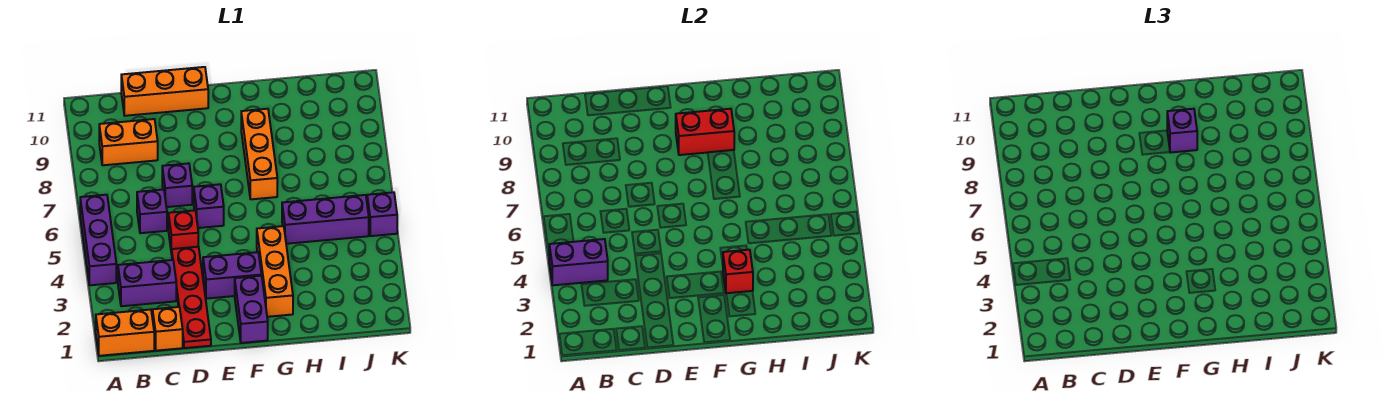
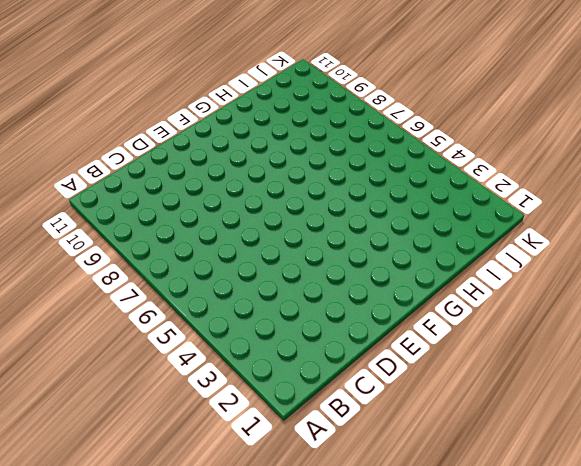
none -> orange 1x2 brick [96,310,154,356]
none -> purple 1x3 brick [80,195,116,285]
none -> purple 1x2 brick [118,260,176,306]

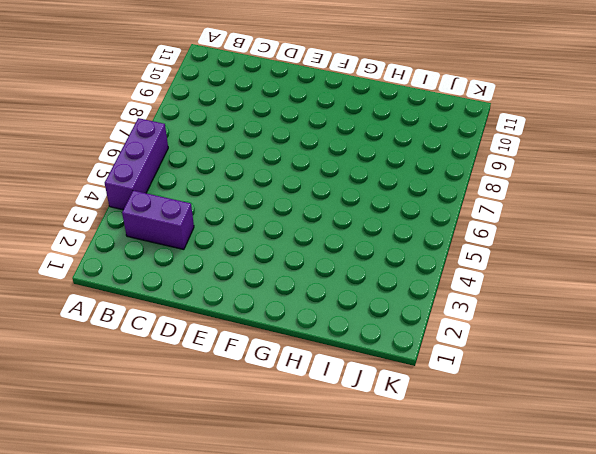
none -> orange 1x2 brick [96,310,154,356]
none -> orange 1x2 brick [99,119,158,165]
none -> orange 1x1 brick [153,307,183,351]

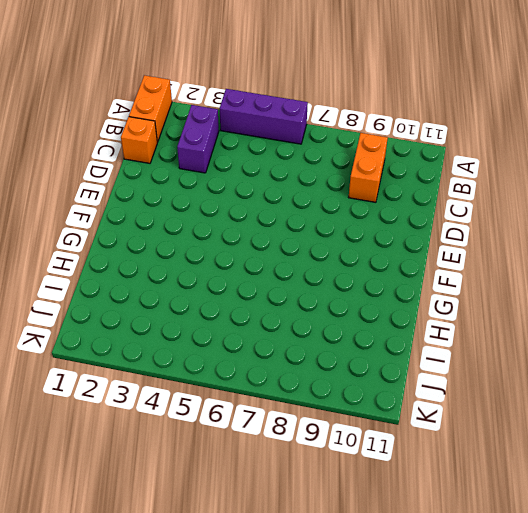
none -> purple 1x1 brick [137,189,167,233]
none -> orange 1x3 brick [121,67,208,116]
none -> red 1x4 plate [172,247,211,348]

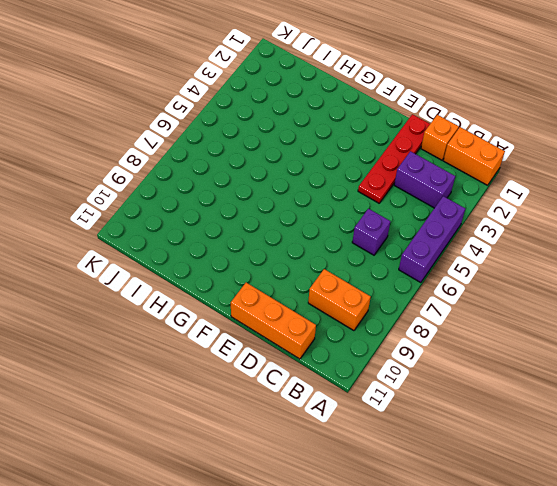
none -> red 1x1 brick [168,210,198,254]
none -> purple 1x1 brick [162,163,192,207]
none -> purple 1x2 brick [203,252,261,299]

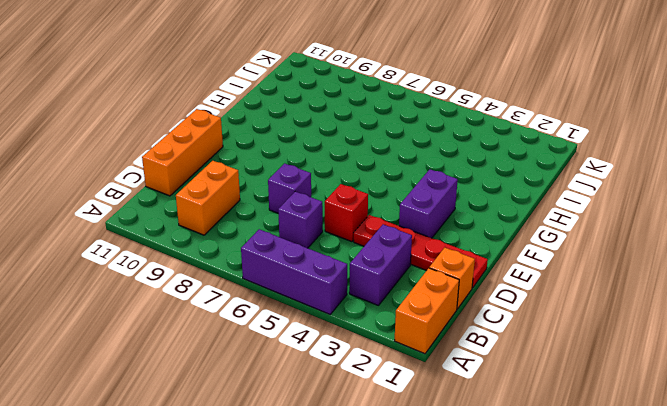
none -> purple 1x1 brick [194,184,224,228]
none -> purple 1x2 brick [235,276,268,343]
none -> orange 1x3 brick [257,226,293,317]

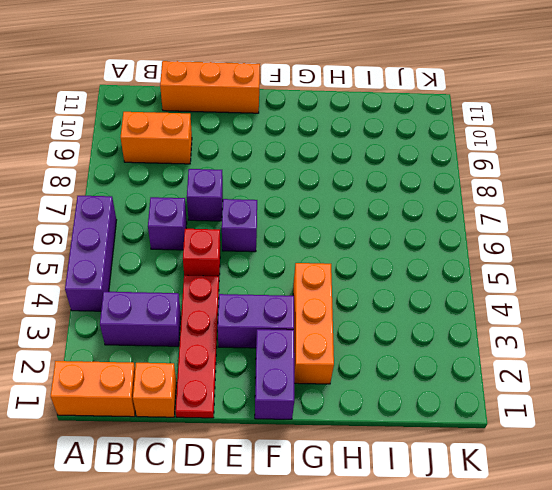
none -> orange 1x3 brick [241,109,277,199]
none -> purple 1x3 brick [282,195,369,244]
none -> purple 1x1 brick [367,192,397,236]

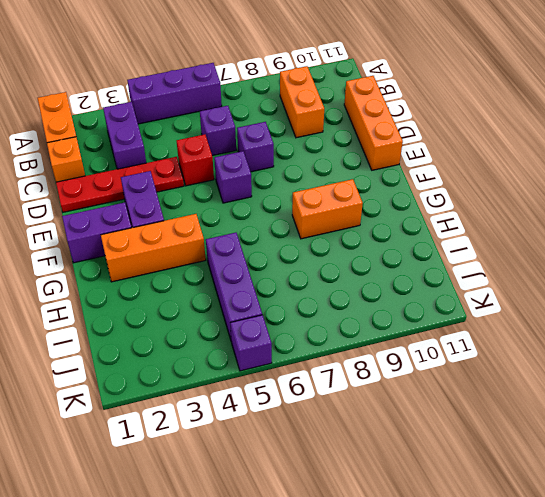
orange 1x2 brick [292,179,363,239] -> orange 1x3 brick [241,109,277,199]
none -> purple 1x2 brick [549,239,608,285]
none -> red 1x2 brick [676,109,734,155]
none -> red 1x1 brick [723,250,753,293]

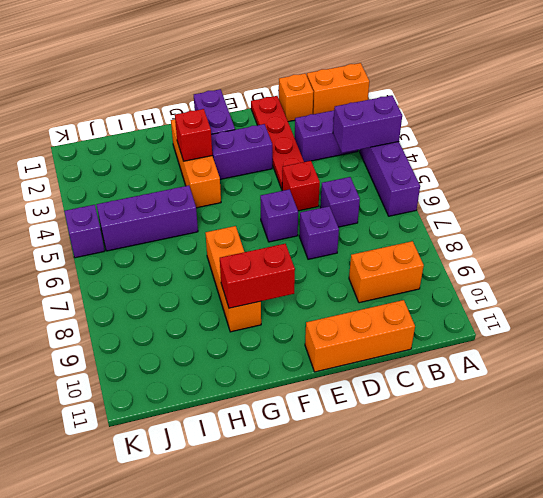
none -> purple 1x1 brick [1167,109,1197,153]

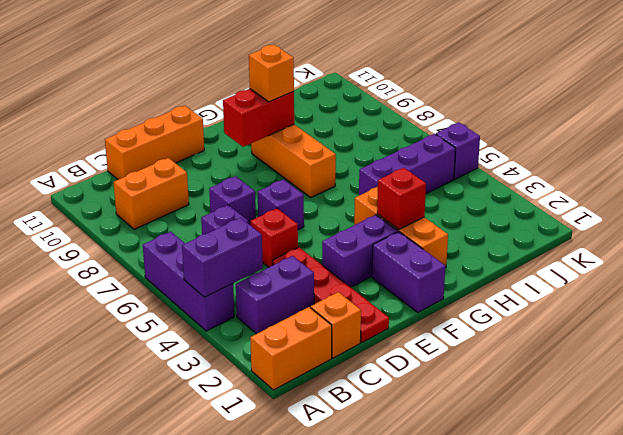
orange 1x1 brick [249,45,294,102] -> purple 1x1 brick [1167,109,1197,153]

